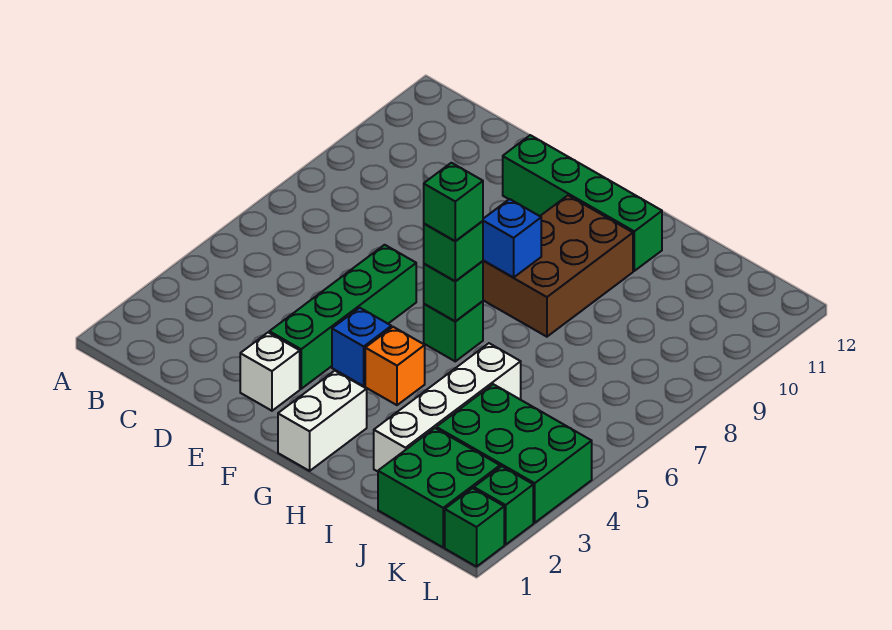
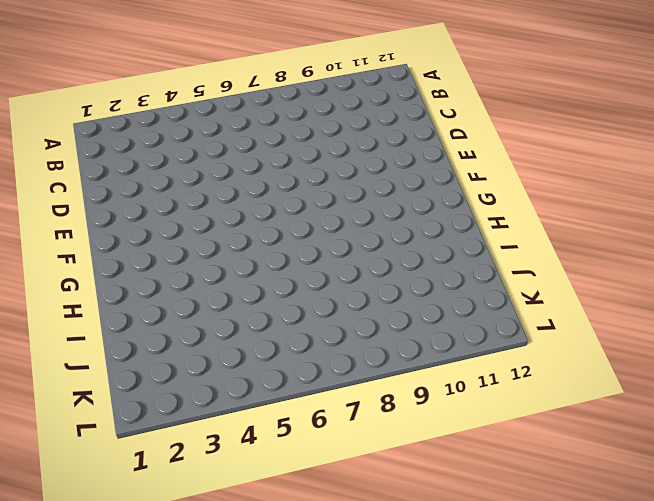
none -> white 1x1 brick [240,333,300,411]
none -> green 1x4 brick [269,245,416,389]
none -> green 1x4 brick [503,135,662,271]

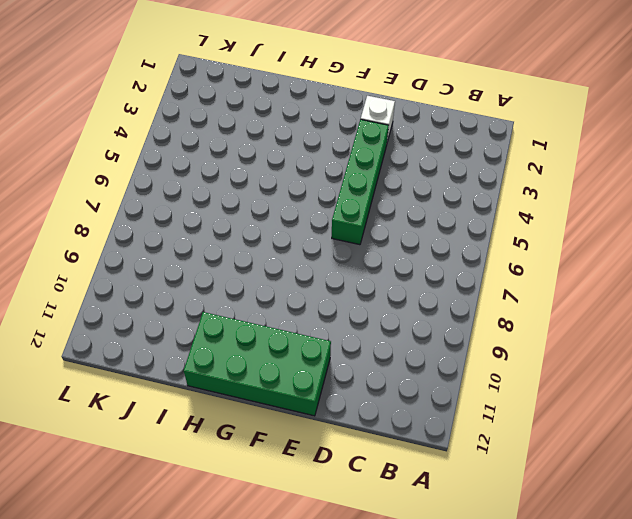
green 2x4 brick [184,312,331,416] -> green 1x4 brick [503,135,662,271]
none -> blue 1x1 brick [332,308,391,386]
none -> white 1x2 brick [278,371,367,471]
none -> orange 1x1 brick [365,327,425,405]

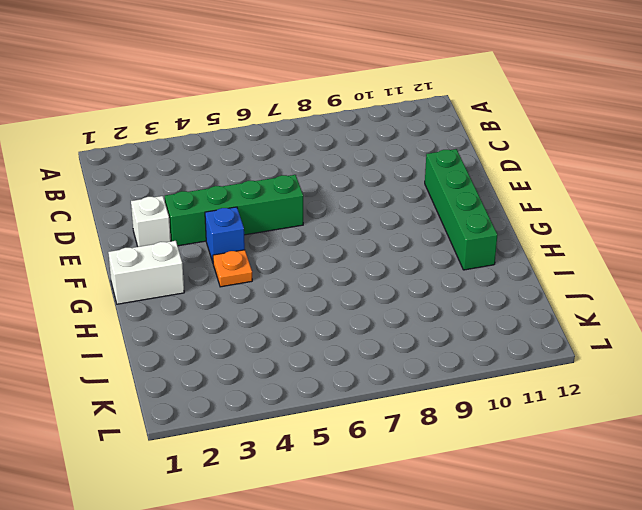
orange 1x1 plate [213,250,252,287] -> orange 1x1 brick [365,327,425,405]
none -> green 1x1 brick [424,301,483,361]
none -> brown 2x3 brick [483,196,633,337]
none -> white 1x4 brick [374,343,521,471]

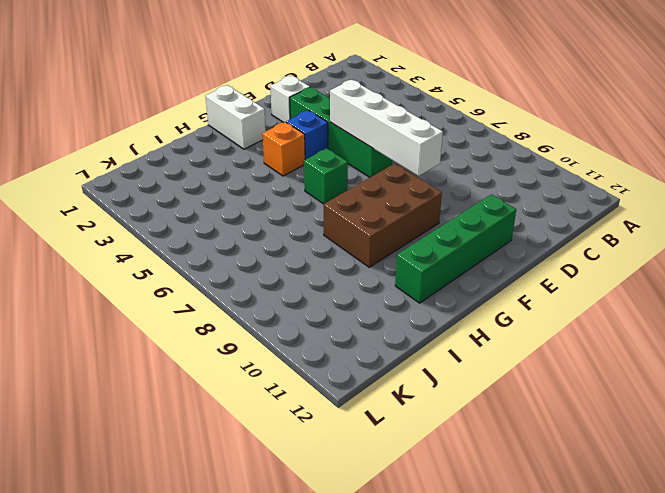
white 1x4 brick [330,80,443,176] -> white 1x4 brick moved to [374,343,521,471]
brown 2x3 brick [324,164,442,267] -> brown 2x3 brick turned to [483,196,633,337]
none -> green 2x2 brick [378,428,500,547]
none -> green 2x3 brick [436,384,592,523]
none -> green 1x1 brick [445,488,504,567]

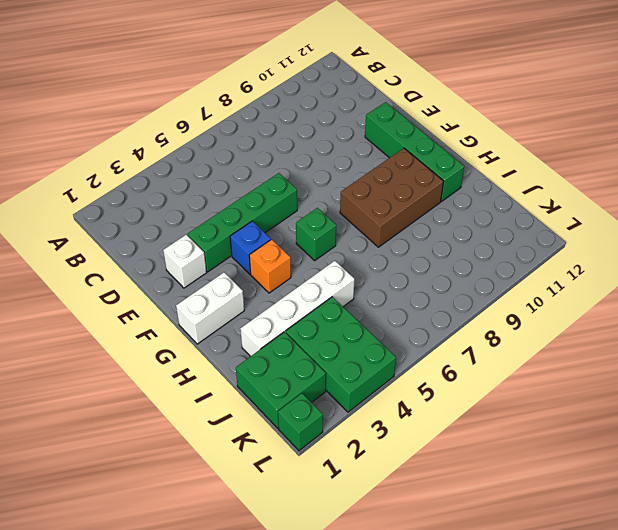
none -> green 1x1 brick [474,466,533,545]
none -> green 1x1 brick [424,261,483,321]
none -> blue 1x1 brick [483,199,541,277]

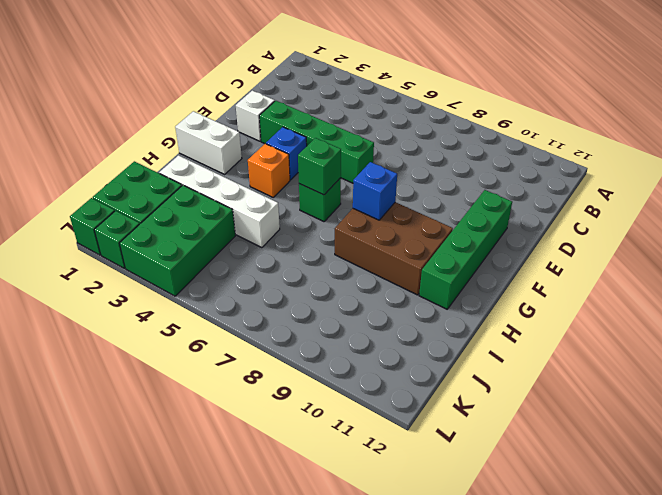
none -> green 1x1 brick [424,221,483,281]
none -> green 1x1 brick [424,163,483,241]

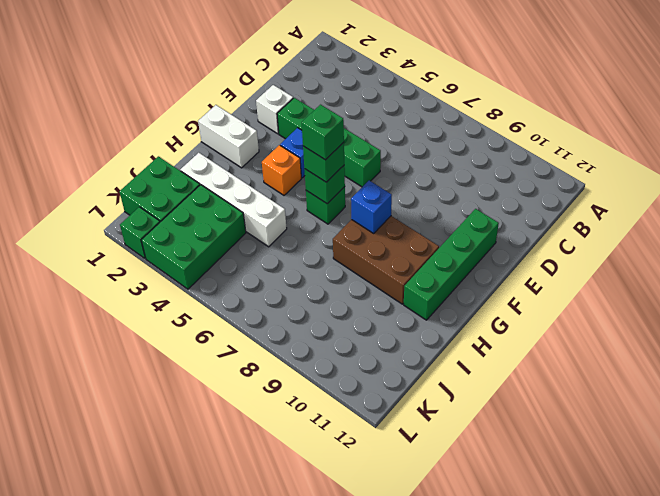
none -> green 1x1 brick [445,488,504,567]

